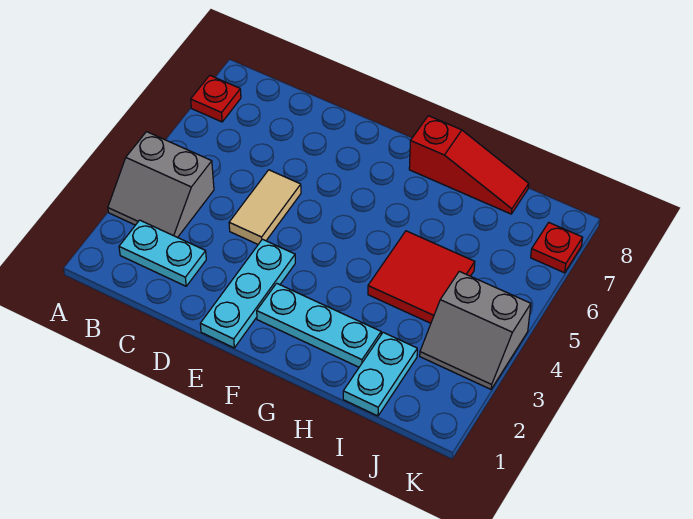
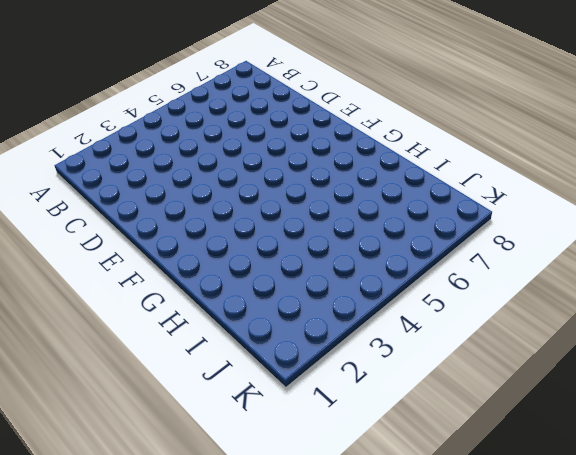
none -> grey 2x2 slope [108,132,214,238]
none -> red 1x1 plate [191,75,241,122]

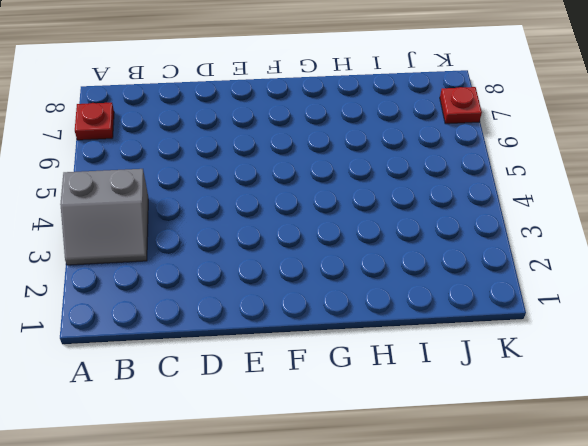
none -> cyan 1x2 plate [119,220,206,286]
none -> tan 1x2 tile [229,170,301,244]

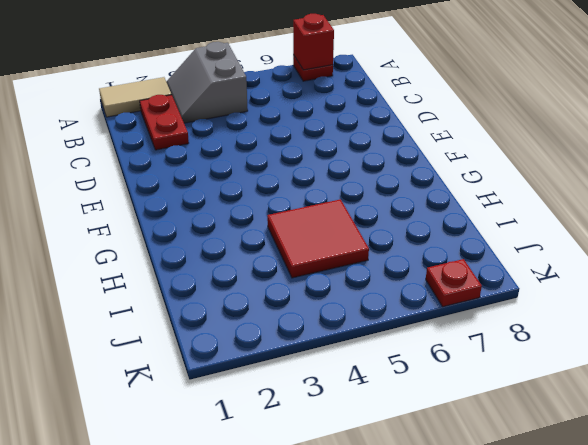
tan 1x2 tile [99,77,172,117] -> tan 1x2 tile moved to [229,170,301,244]
red 1x1 brick [293,14,334,70] -> none
red 1x2 plate [140,95,189,150] -> cyan 1x2 plate [119,220,206,286]
none -> cyan 1x3 plate [200,239,295,348]
none -> cyan 1x3 plate [257,283,381,367]

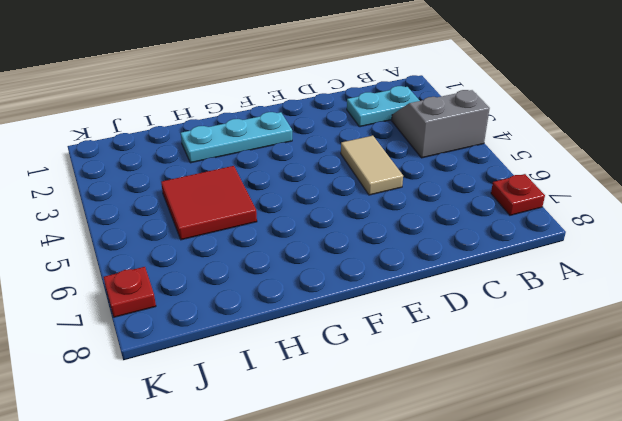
none -> cyan 1x3 plate [200,239,295,348]
none -> red 1x3 slope [409,116,529,214]

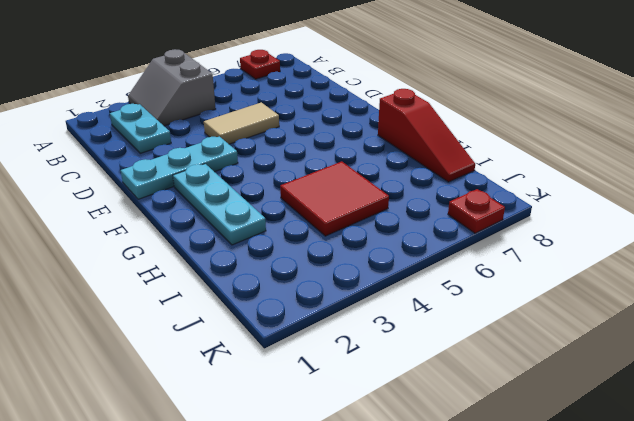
none -> cyan 1x2 plate [343,333,417,416]
none -> grey 2x2 slope [420,271,531,389]

